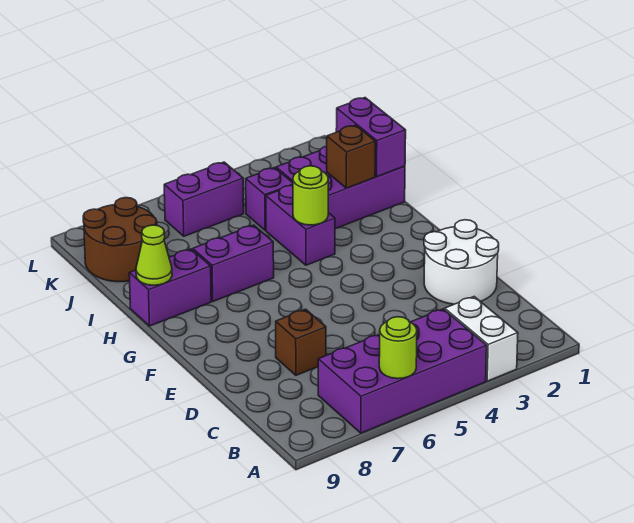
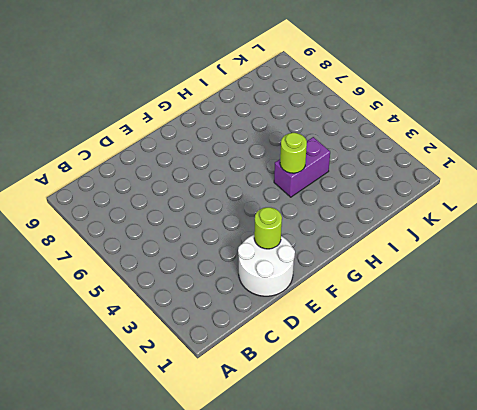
lime 1x1 round brick [254,207,282,249] -> lime 1x1 round brick moved to [379,317,417,379]
none -> white 1x2 brick [445,297,518,381]
none -> purple 2x4 brick [318,309,487,433]
none -> brown 1x1 brick [276,309,326,375]

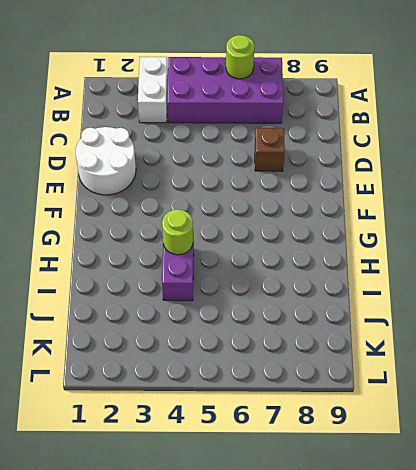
none -> purple 1x2 brick [193,225,274,301]
none -> purple 1x2 brick [129,249,211,326]
none -> purple 2x3 brick [276,146,405,228]

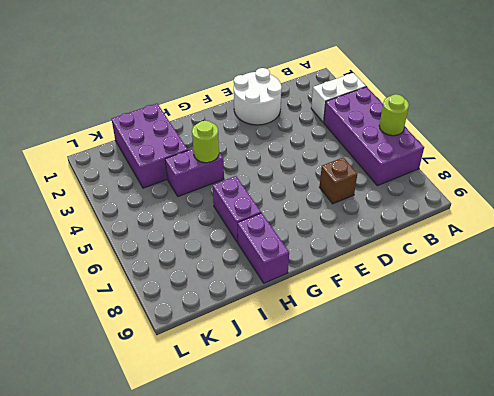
none -> purple 1x1 brick [246,168,293,230]
none -> brown 2x2 round brick [83,198,157,282]
none -> purple 1x2 brick [164,162,244,236]

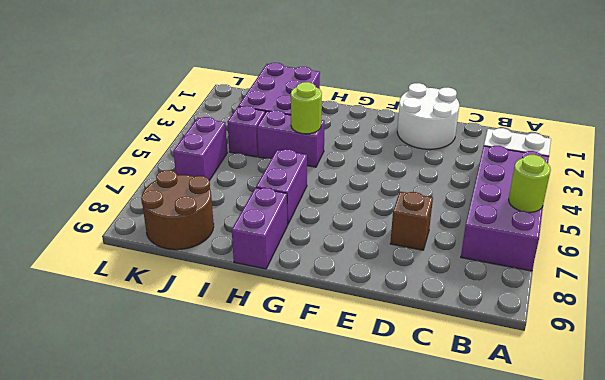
none -> lime 1x1 cone [136,225,172,285]
none -> purple 1x2 brick [336,98,406,177]
none -> brown 1x1 brick [327,125,375,188]

